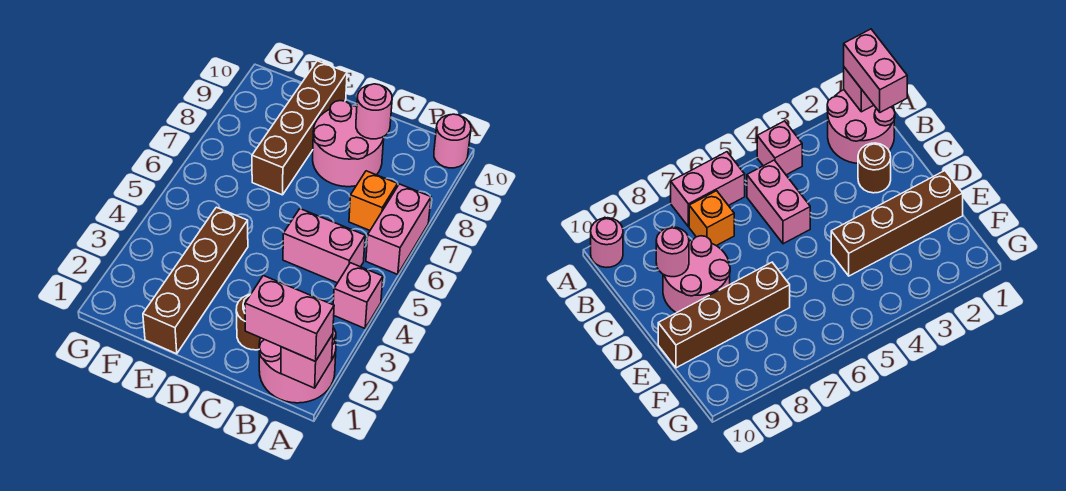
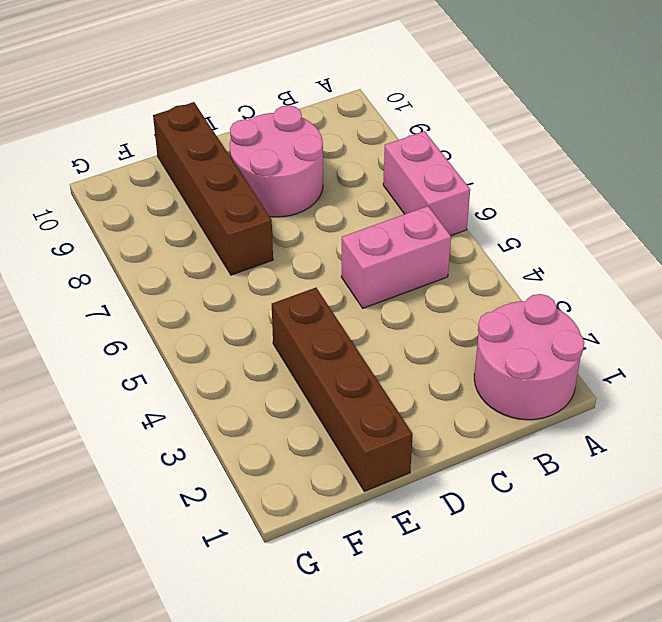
none -> pink 1x1 brick [333,263,383,328]
none -> pink 1x1 round brick [434,114,471,168]
none -> orange 1x1 brick [349,171,397,230]

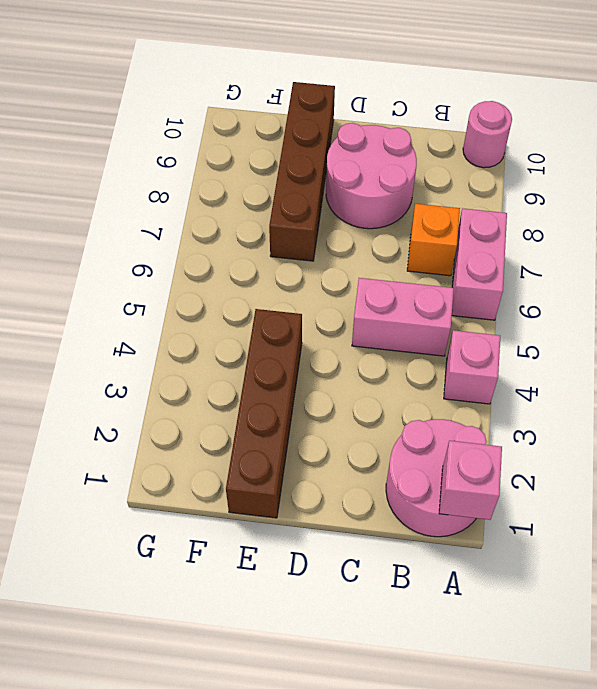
none -> brown 1x1 round brick [236,294,260,350]
none -> pink 1x1 round brick [356,84,392,139]
none -> pink 1x2 brick [245,276,334,361]

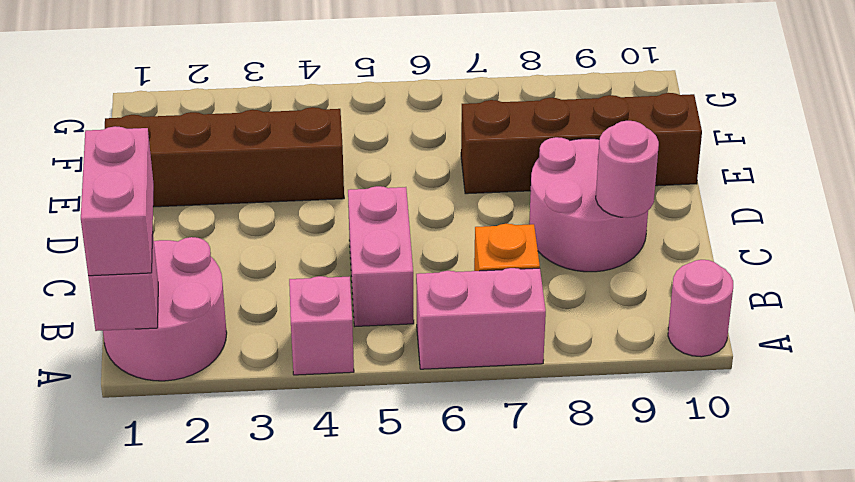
none -> brown 1x1 round brick [236,294,260,350]

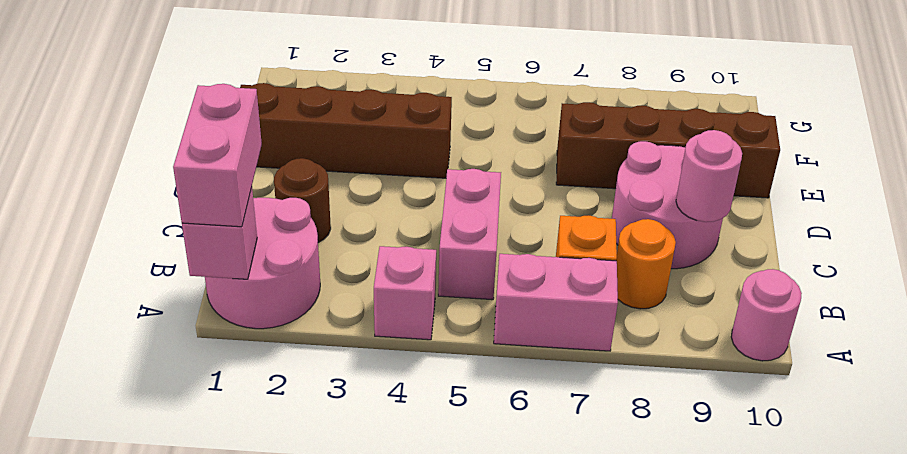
orange 1x1 round brick [616,219,676,309] -> none

